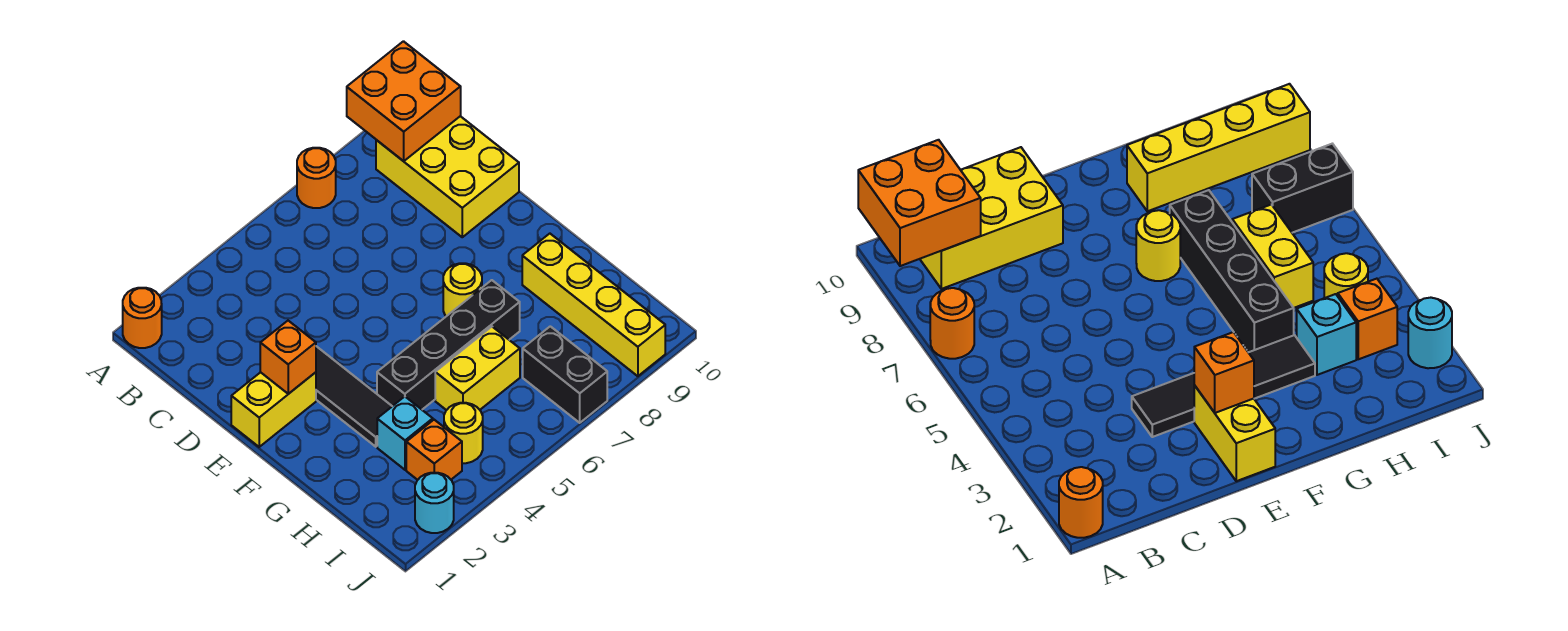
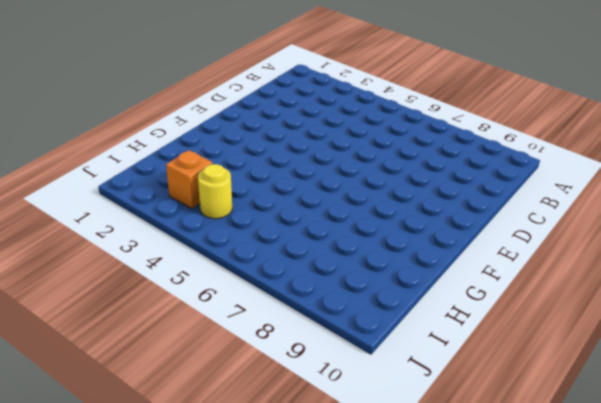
none -> orange 1x1 round brick [123,288,162,348]
none -> orange 1x1 round brick [297,148,336,208]
none -> yellow 2x3 brick [376,116,519,237]

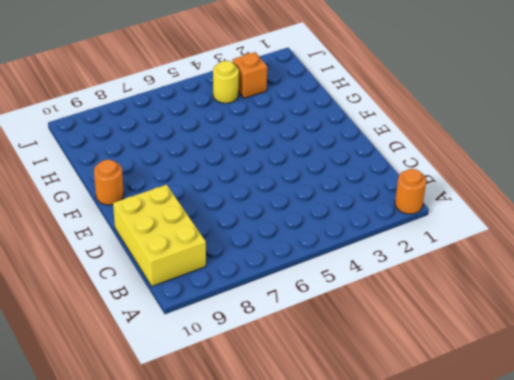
orange 1x1 round brick [94,160,124,205] -> orange 1x1 round brick moved to [297,148,336,208]
none -> black 1x4 tile [316,346,392,447]
none -> yellow 1x2 brick [231,372,316,447]
none -> yellow 1x1 round brick [443,263,482,316]

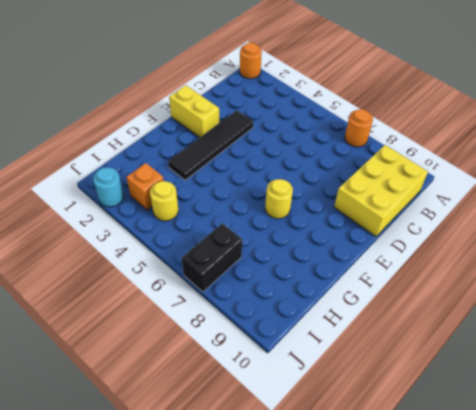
none -> black 1x4 brick [377,280,520,409]
none -> yellow 1x4 brick [522,234,665,376]
none -> cyan 1x1 brick [377,397,433,470]

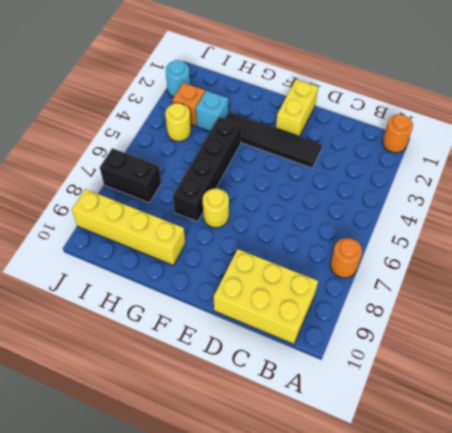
none -> yellow 1x2 brick [435,327,520,410]
none -> orange 2x2 brick [347,41,461,161]
none -> orange 1x1 brick [260,321,316,394]

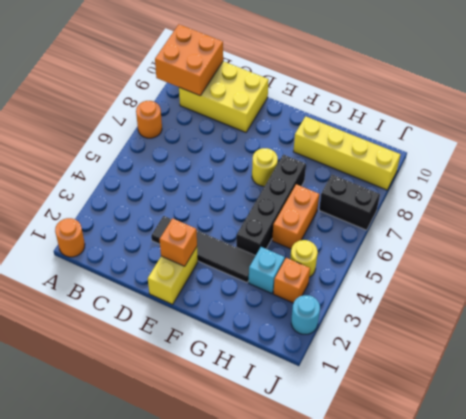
orange 1x2 brick [272,184,319,249] -> yellow 1x2 brick [435,327,520,410]

